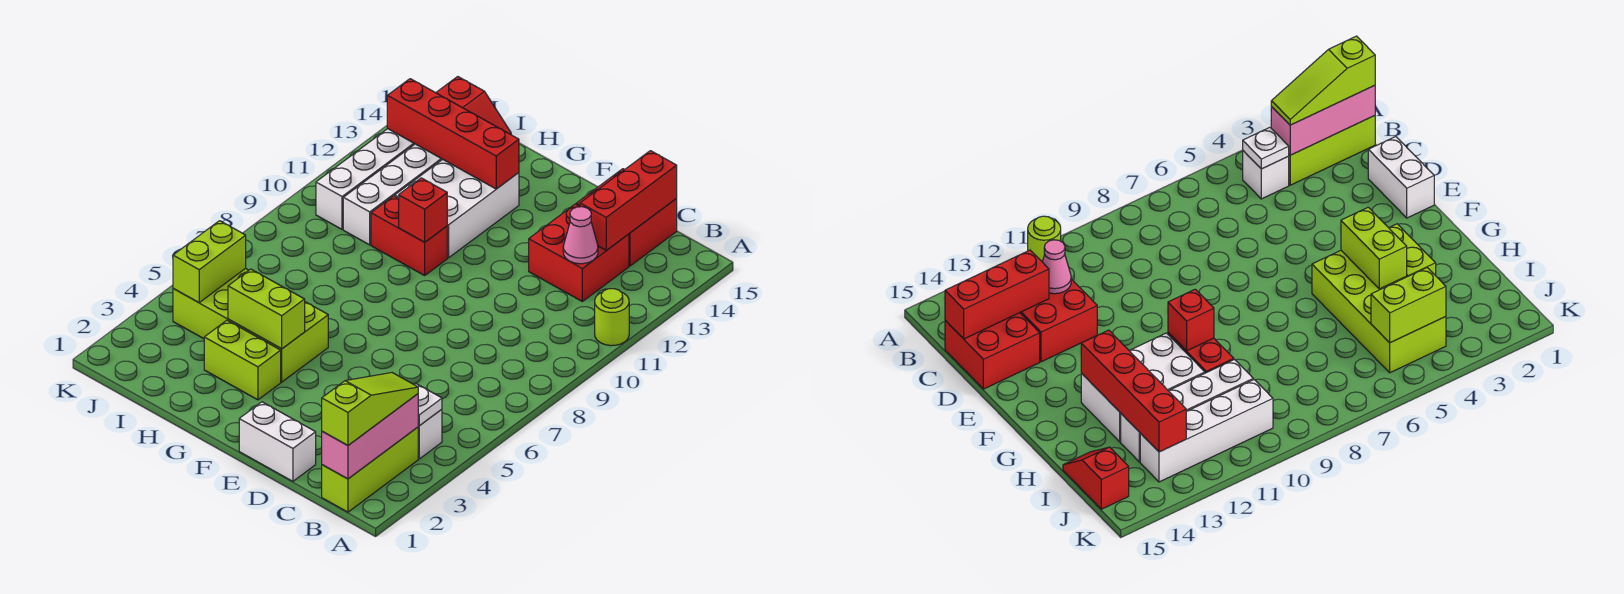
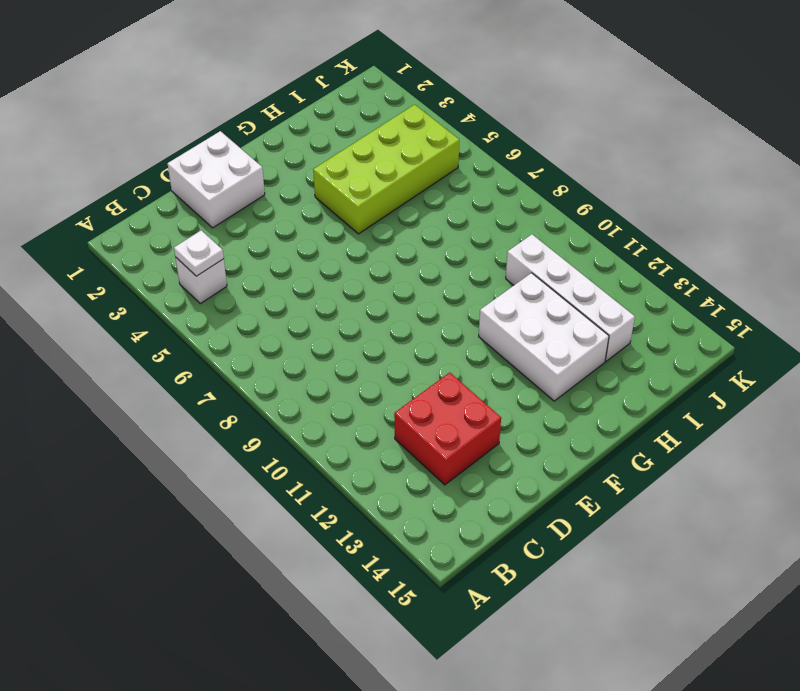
white 2x2 brick [167,131,265,228] -> white 1x2 brick [239,402,316,481]
none -> lime 1x1 round brick [595,289,629,346]
none -> lime 1x3 brick [322,427,418,512]
none -> red 2x2 brick [576,169,677,266]

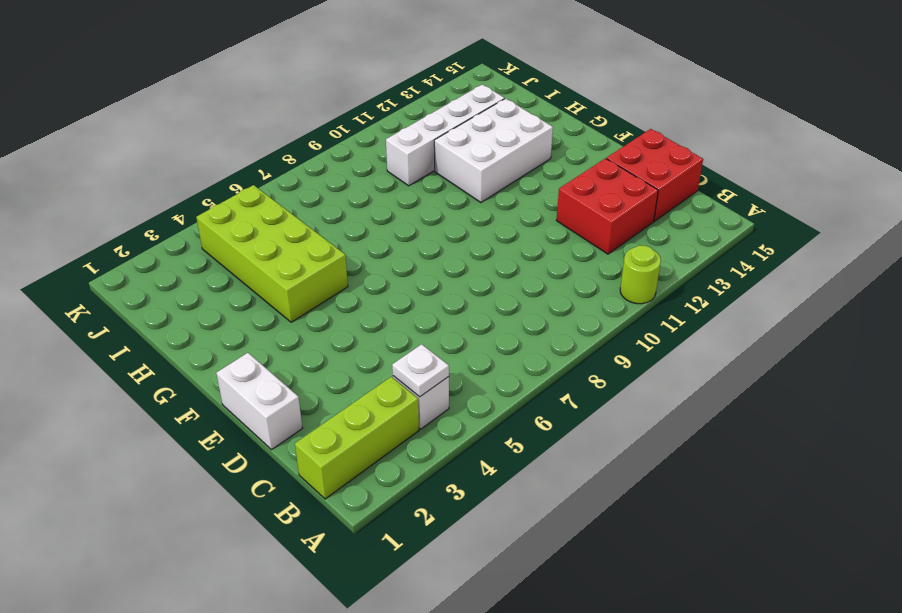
none -> lime 1x2 brick [204,320,281,400]
none -> red 1x2 brick [371,196,447,275]
none -> red 1x2 slope [436,77,511,135]

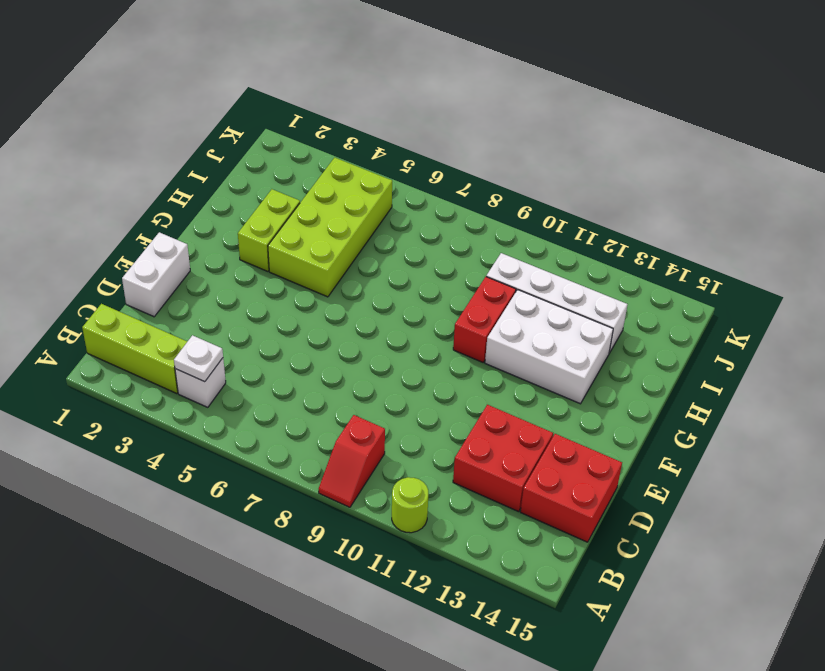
red 1x2 slope [319,415,385,507] -> red 1x2 slope moved to [436,77,511,135]
none -> white 1x4 brick [316,129,414,229]
none -> pink 1x3 brick [322,394,419,479]
none -> pink 1x1 cone [563,207,598,264]

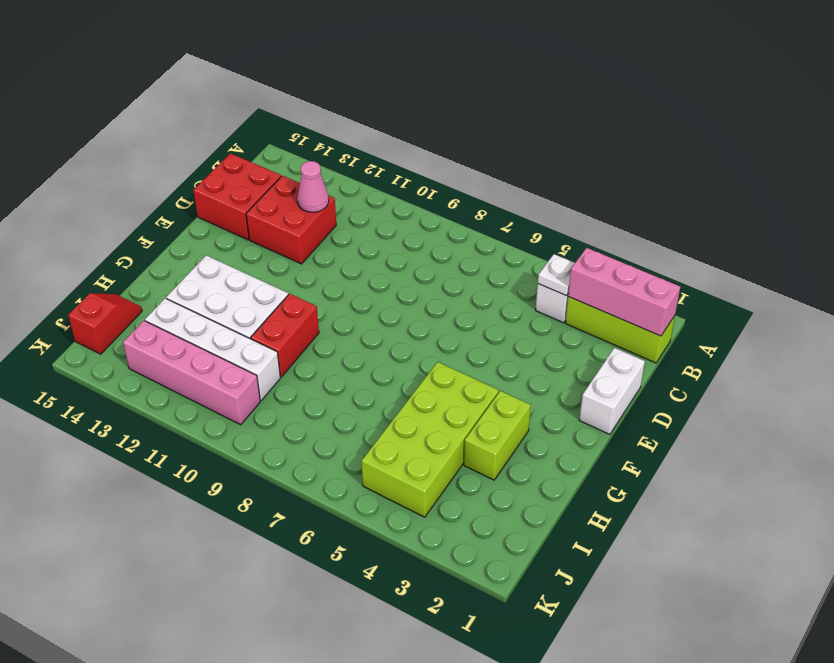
pink 1x4 brick [123,321,260,425] -> white 1x4 brick [316,129,414,229]
none -> lime 1x1 round brick [595,289,629,346]
none -> red 1x3 brick [580,151,677,250]
none -> lime 1x2 brick [228,269,305,349]

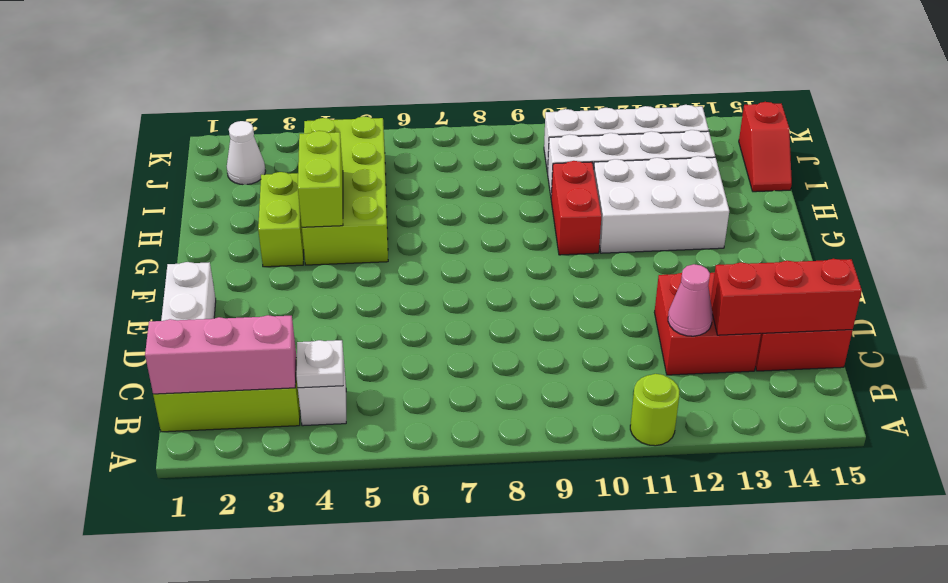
white 1x1 cone [227,121,266,185] -> none
none -> red 1x1 brick [399,178,447,242]
none -> red 1x4 brick [387,79,519,189]
none -> lime 1x2 brick [173,221,246,303]

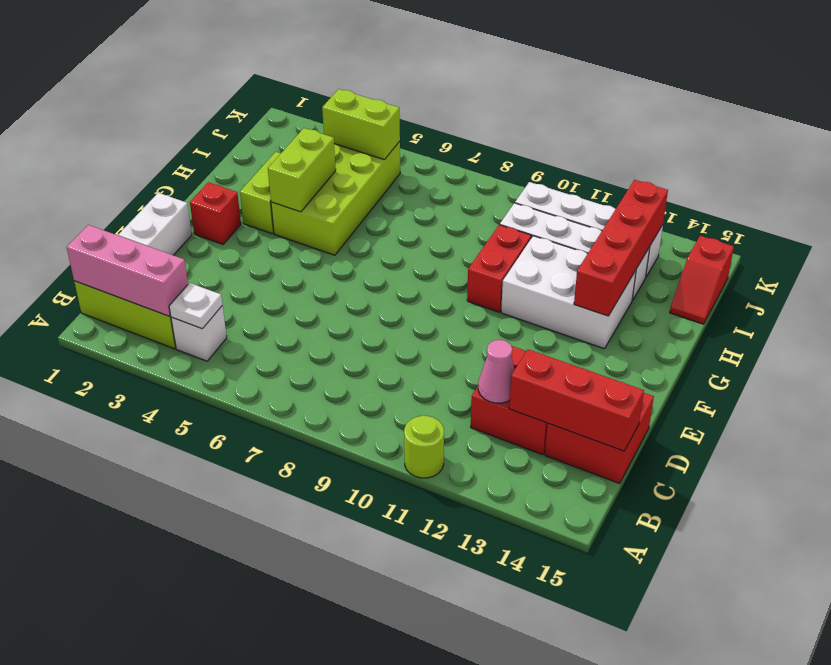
red 1x1 brick [190,182,241,244] -> red 1x1 brick moved to [399,178,447,242]
none -> lime 1x3 slope [322,373,418,445]

